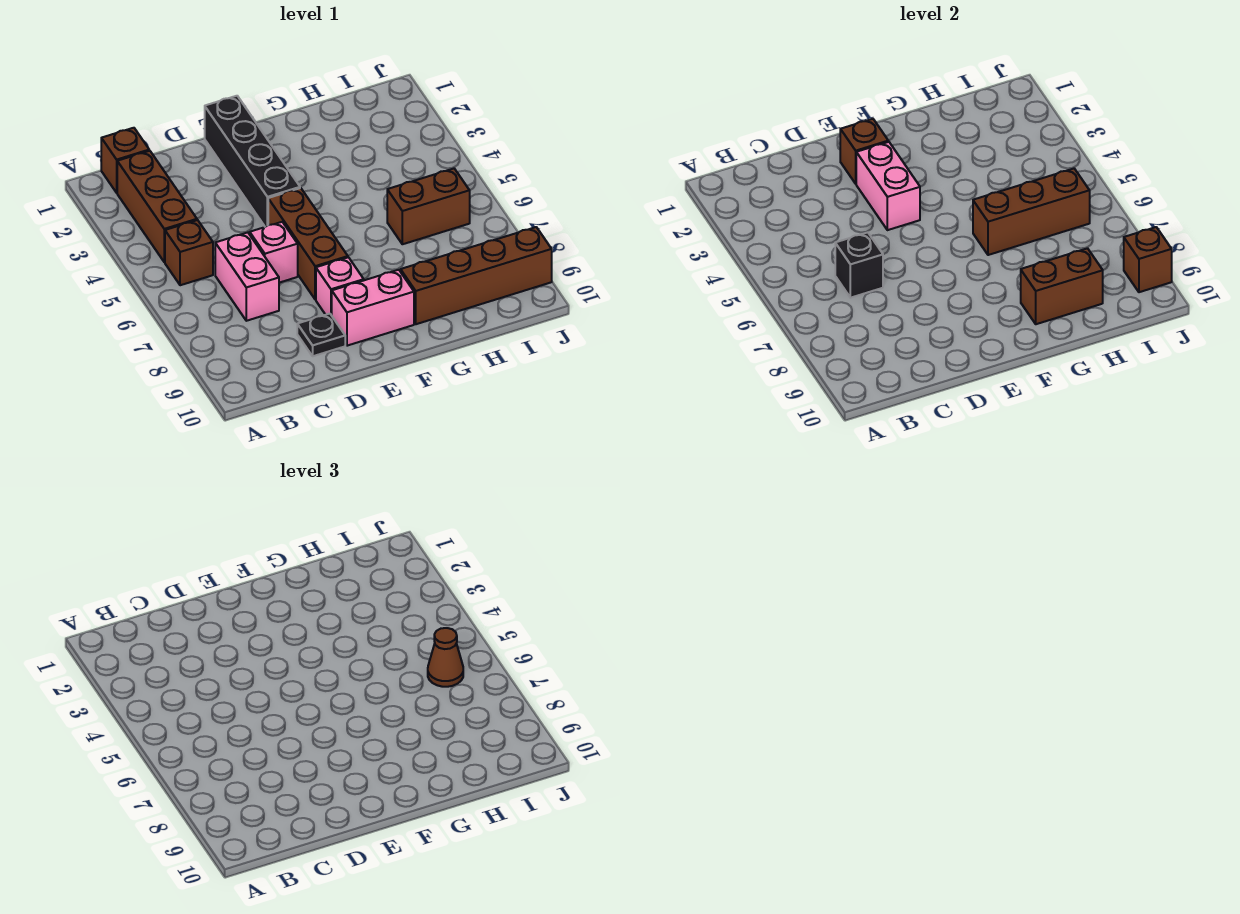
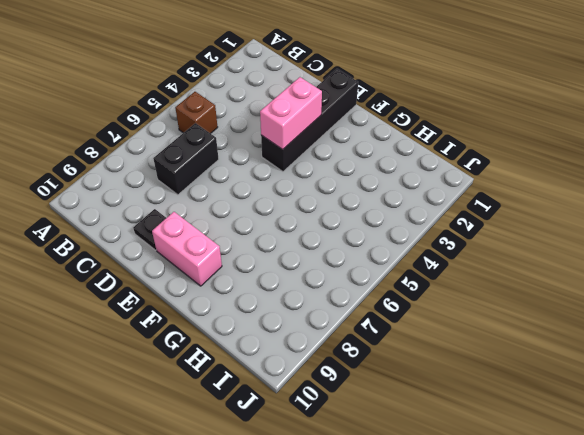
black 1x2 brick [153,123,219,195] -> pink 1x2 brick [215,233,279,321]
none -> brown 1x1 brick [101,128,149,193]
none -> brown 1x3 brick [117,151,197,262]
none -> pink 1x1 brick [250,222,298,283]

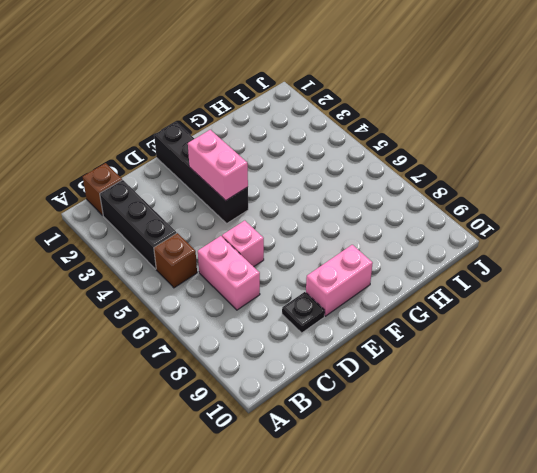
black 1x3 brick [100,180,177,269] -> brown 1x3 brick [117,151,197,262]
none -> brown 1x3 brick [268,188,348,299]
none -> pink 1x1 brick [316,257,364,315]
none -> brown 1x4 brick [401,227,552,324]

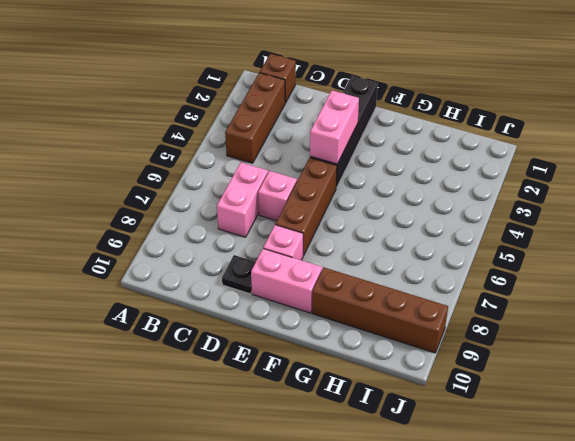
none -> brown 1x1 brick [165,220,213,285]
none -> brown 1x2 brick [387,169,470,244]
none -> black 1x1 brick [835,233,883,298]

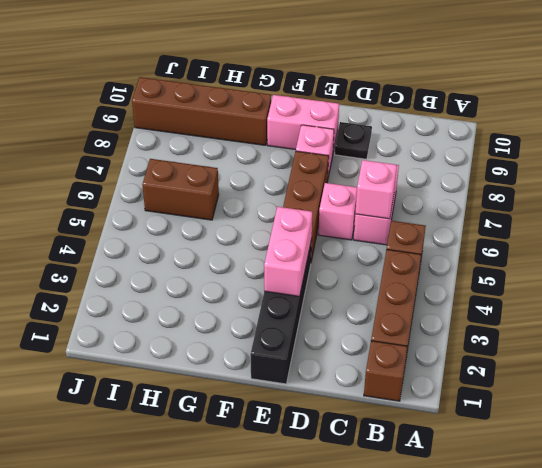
pink 1x1 brick [355,160,397,219] -> black 1x1 brick [835,233,883,298]
none -> brown 1x1 brick [840,119,888,184]
none -> brown 1x3 brick [973,169,1090,255]
none -> brown 1x2 brick [1021,248,1103,324]

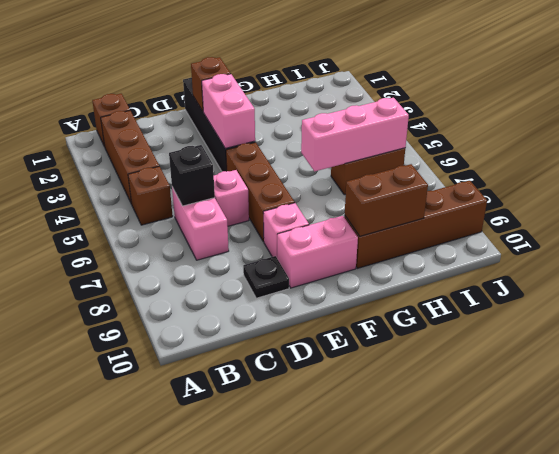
pink 1x3 brick [301,98,409,171] -> brown 1x3 brick [973,169,1090,255]
none -> brown 1x1 brick [1124,227,1172,292]
none -> brown 1x1 cone [428,628,463,687]

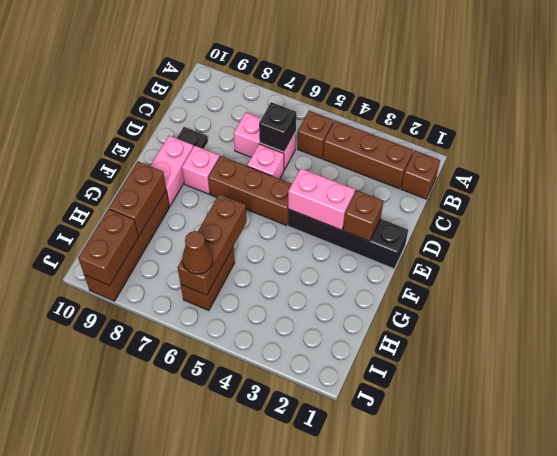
brown 1x2 brick [78,209,138,286] -> brown 1x1 brick [1124,227,1172,292]

